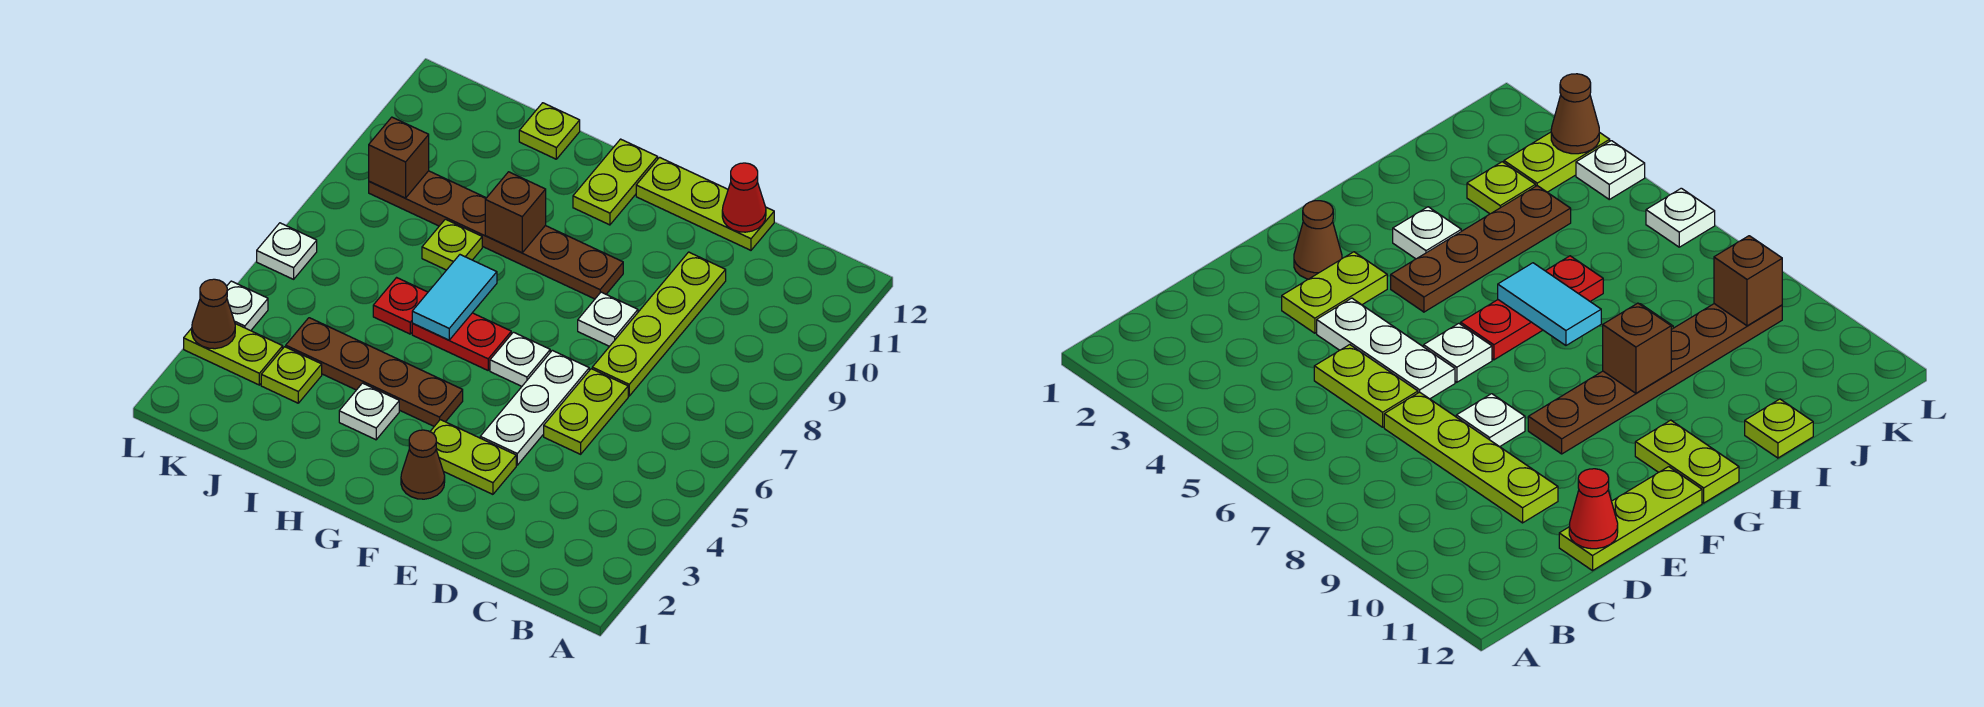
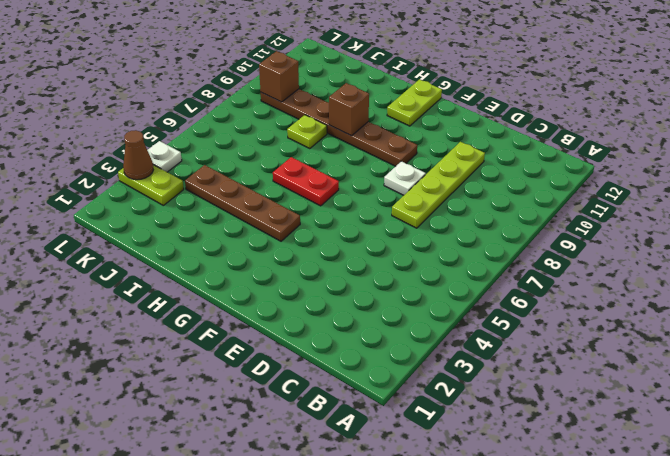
none -> lime 1x2 plate [544,369,628,454]
none -> lime 1x3 plate [636,157,774,250]
none -> lime 1x2 plate [430,420,516,494]

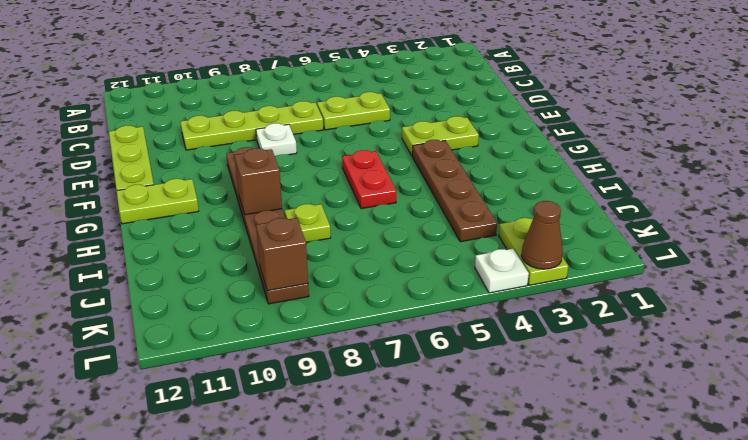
lime 1x2 plate [402,116,479,156] -> lime 1x2 plate turned to [430,420,516,494]
none -> white 1x3 plate [480,350,589,465]
none -> brown 1x1 cone [401,430,445,499]
none -> white 1x1 plate [490,332,550,386]

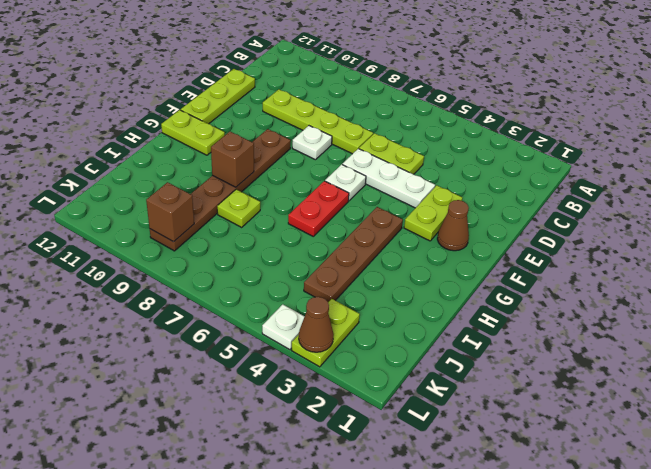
none -> white 1x1 plate [339,383,399,440]
none -> red 1x1 plate [373,278,428,334]
none -> lime 1x1 plate [519,103,580,159]

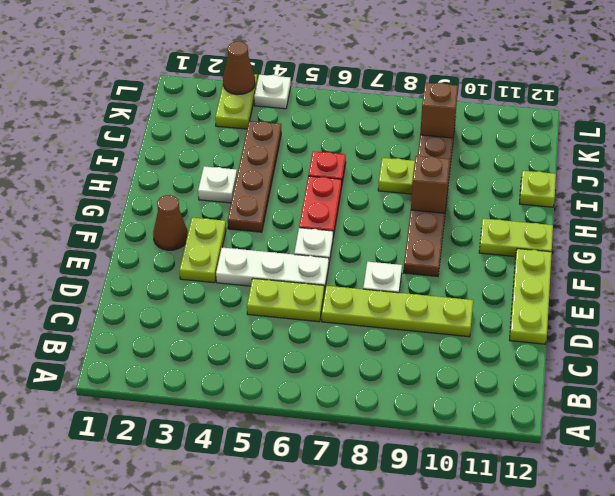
none -> lime 1x1 plate [261,347,322,403]
none -> white 1x1 plate [257,223,317,279]
none -> red 1x1 cone [722,163,766,232]

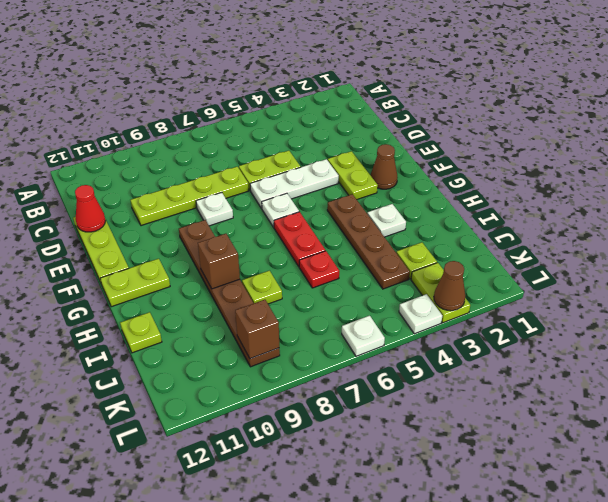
none -> cyan 1x2 tile [412,255,497,340]

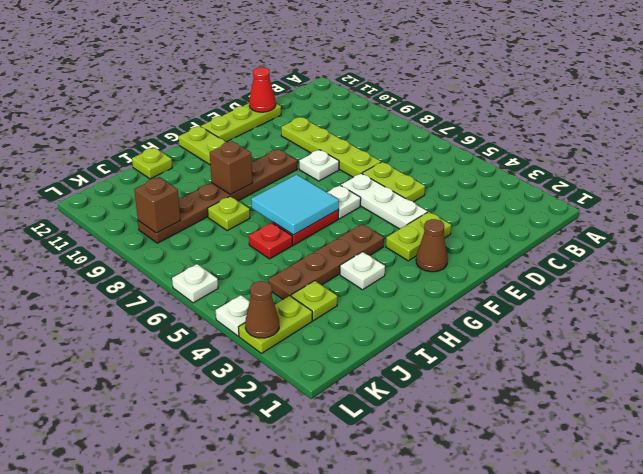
cyan 2x2 tile [251,175,339,235] -> cyan 1x2 tile [412,255,497,340]

